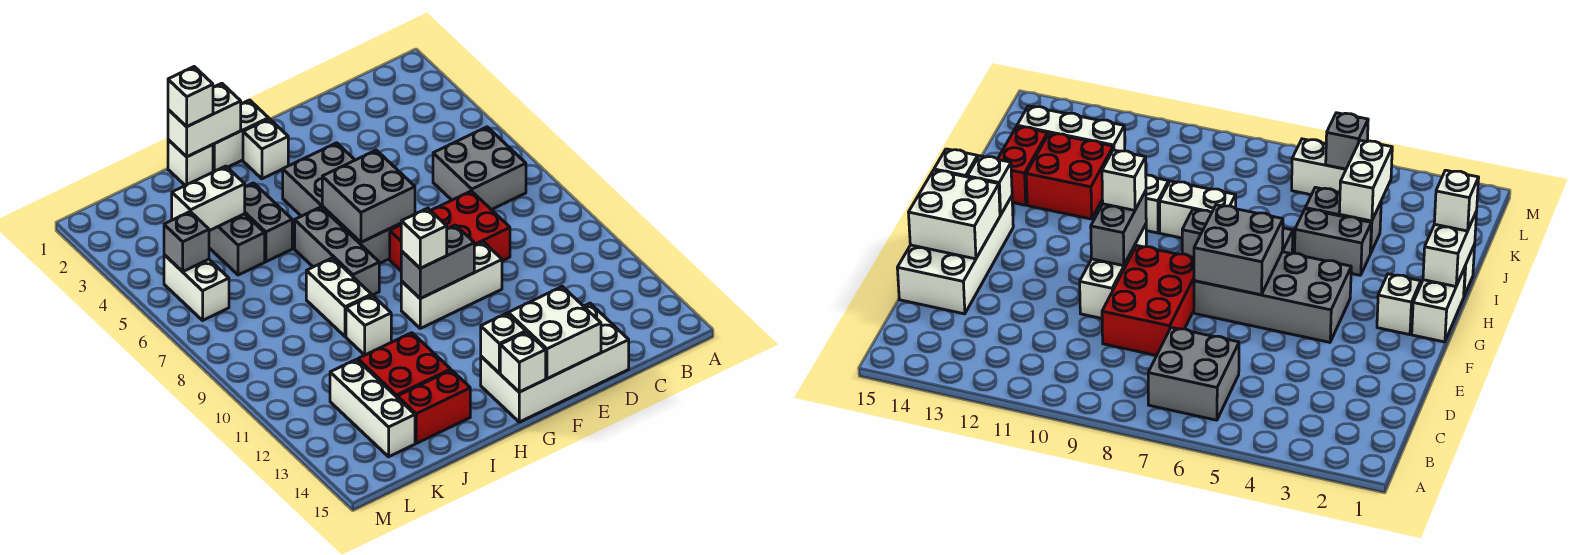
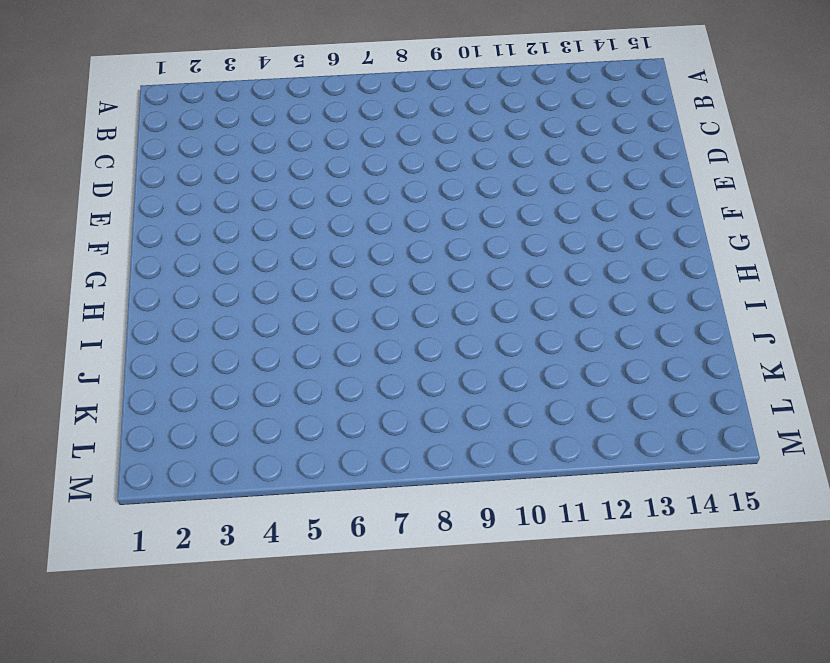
none -> grey 2x2 brick [433,127,526,210]
none -> red 2x3 brick [390,191,510,270]
none -> white 2x4 brick [481,303,629,422]

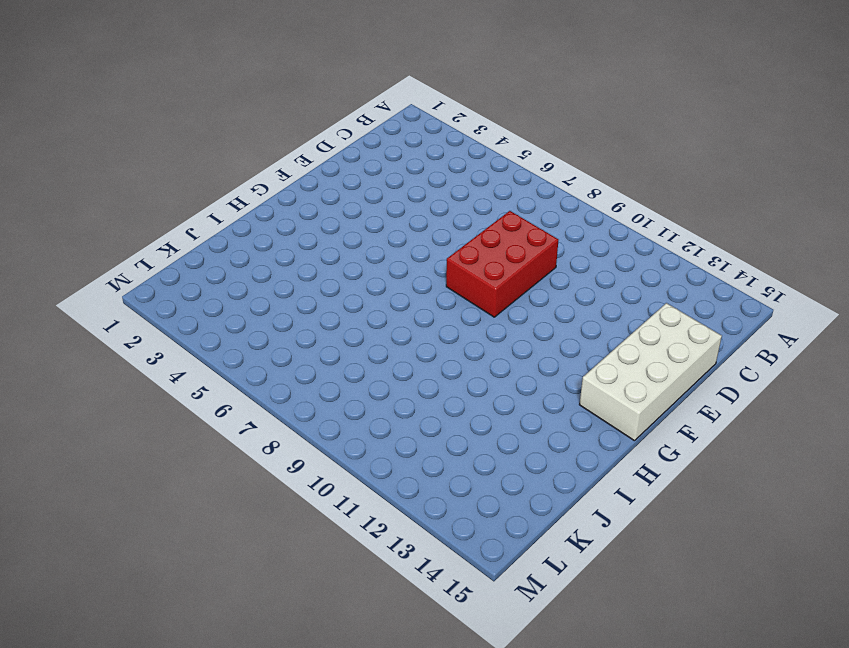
none -> grey 2x2 brick [433,127,526,210]
none -> white 1x3 brick [401,242,502,328]
none -> grey 2x4 brick [283,143,401,264]

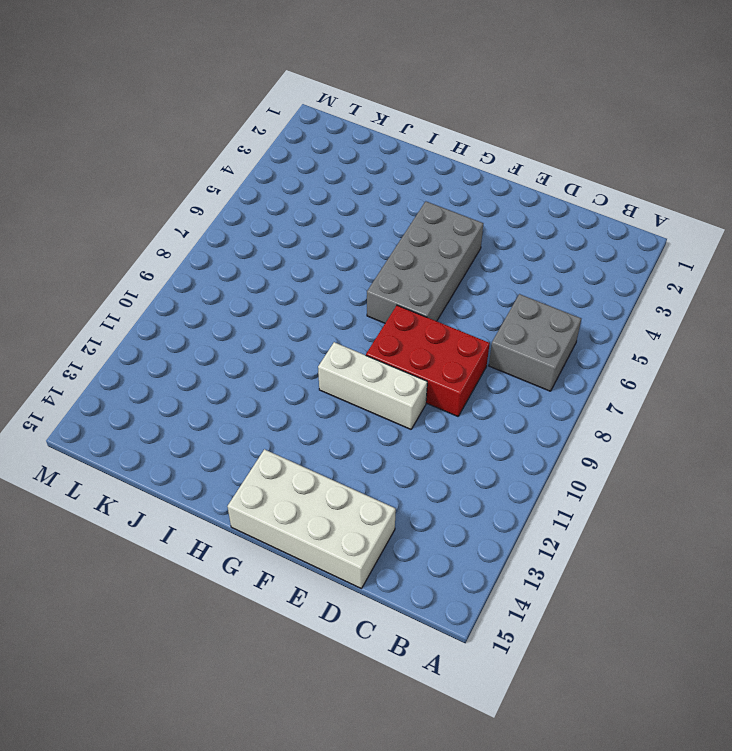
none -> white 1x2 brick [213,100,269,172]
none -> white 1x1 brick [243,119,288,179]
none -> grey 1x3 brick [295,207,379,295]

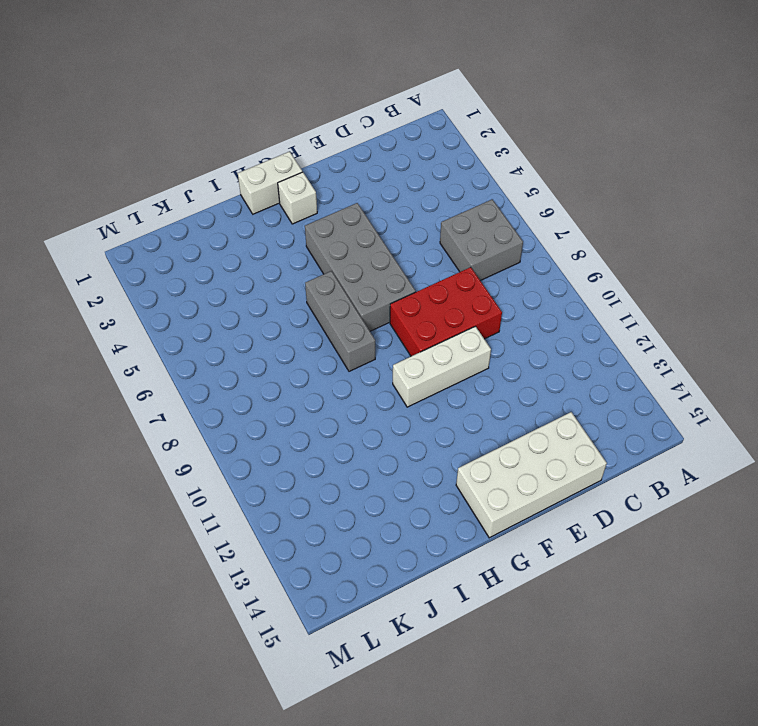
none -> white 1x1 brick [168,140,213,185]
none -> grey 1x2 brick [245,183,292,262]
none -> white 1x2 brick [306,258,371,337]

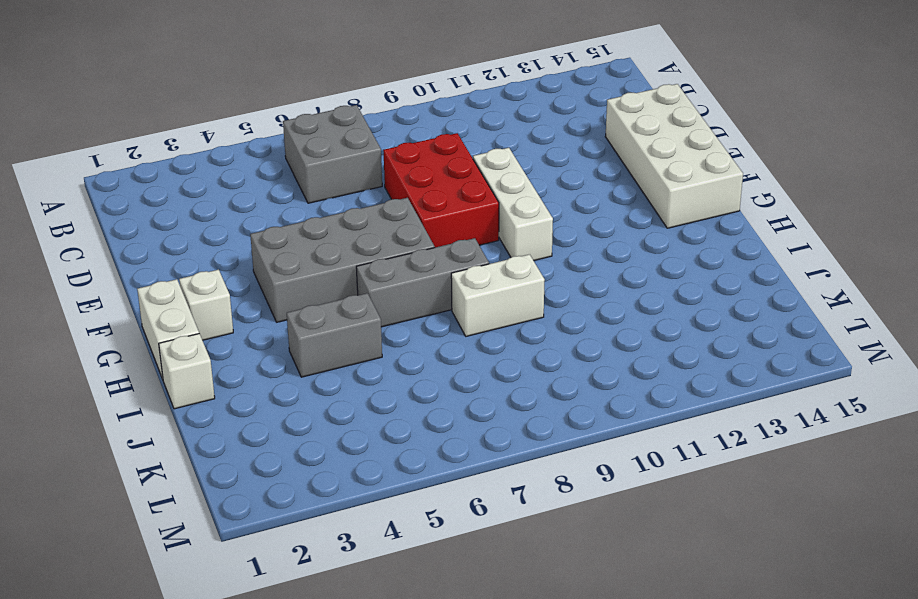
none -> white 1x1 brick [346,295,391,355]
none -> red 2x2 brick [358,333,451,397]
none -> red 1x2 brick [397,370,470,443]

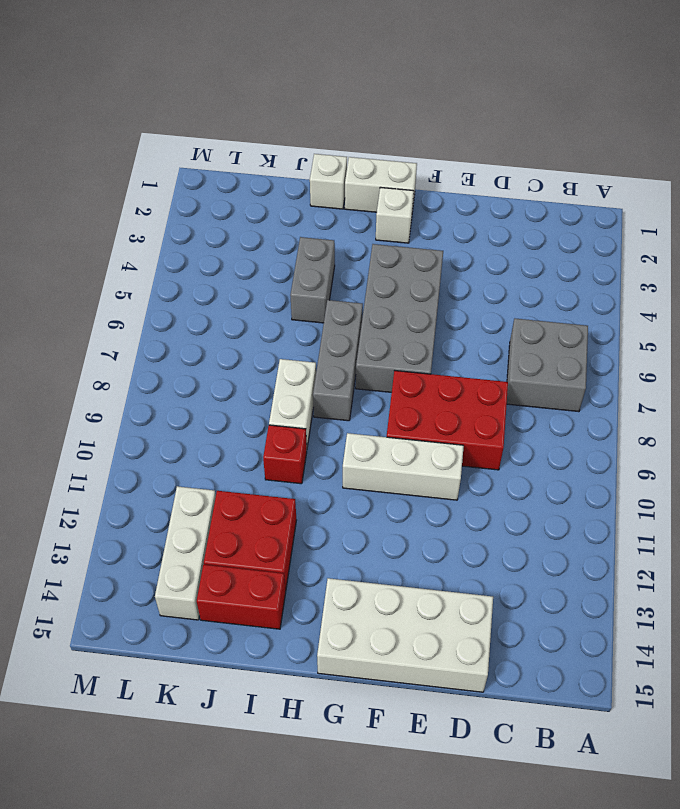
red 1x1 brick [263,425,307,484] -> white 1x1 brick [346,295,391,355]
none -> grey 1x2 brick [209,214,265,275]
none -> white 1x2 brick [164,255,229,320]
none -> white 2x2 brick [508,286,601,379]

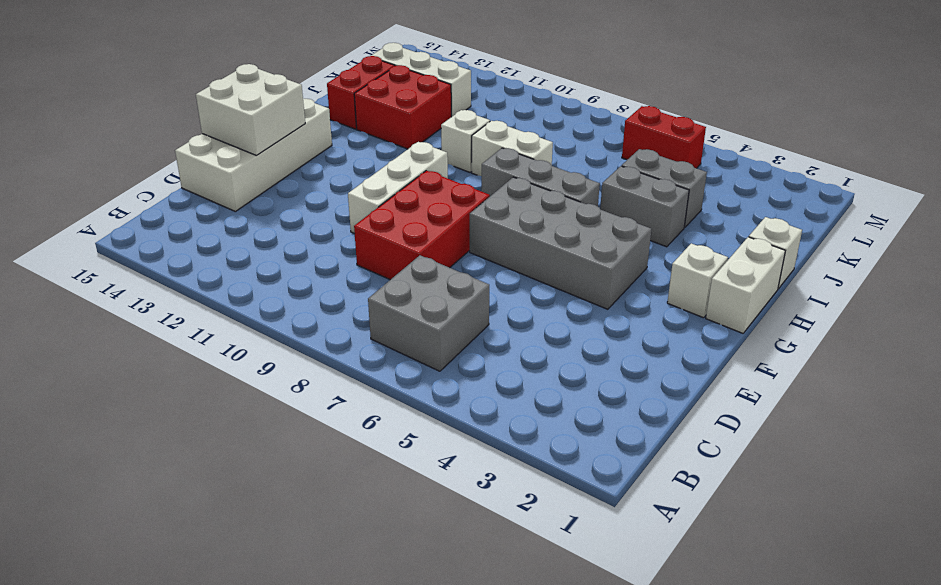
red 1x2 brick [622,106,706,168] -> white 1x2 brick [164,255,229,320]
none -> grey 2x2 brick [322,150,415,242]
none -> grey 1x2 brick [401,225,474,298]
none -> white 1x1 brick [481,313,526,373]

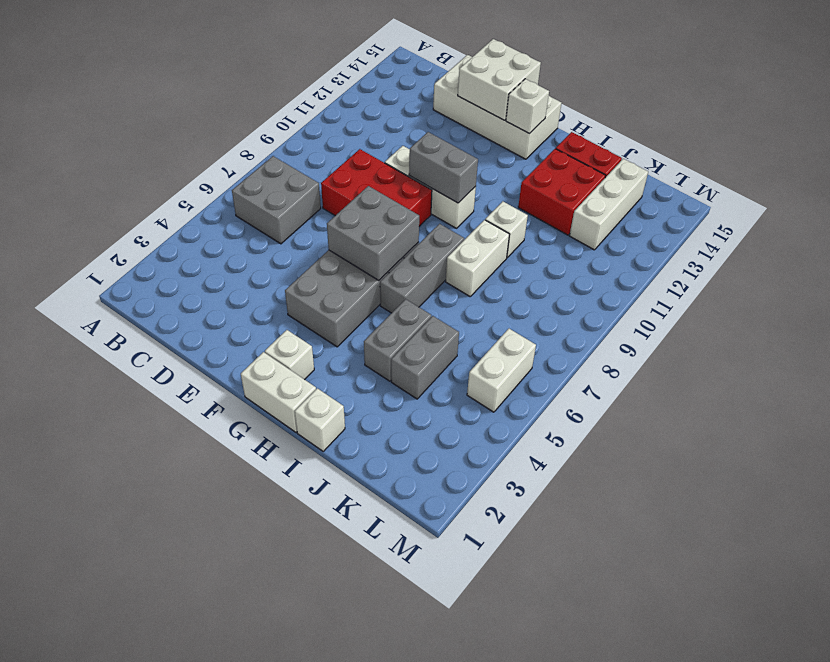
none -> white 1x1 brick [500,332,546,392]
none -> white 1x2 brick [168,83,241,157]
none -> white 1x2 brick [172,166,245,231]

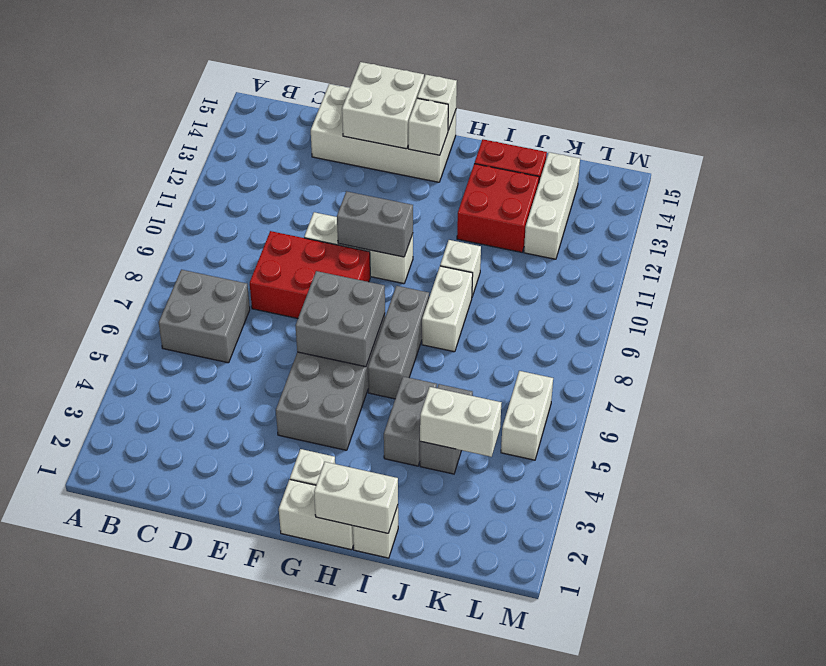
none -> grey 1x1 brick [164,212,209,272]
none -> white 1x1 brick [401,208,447,268]
none -> white 1x1 brick [168,67,213,127]

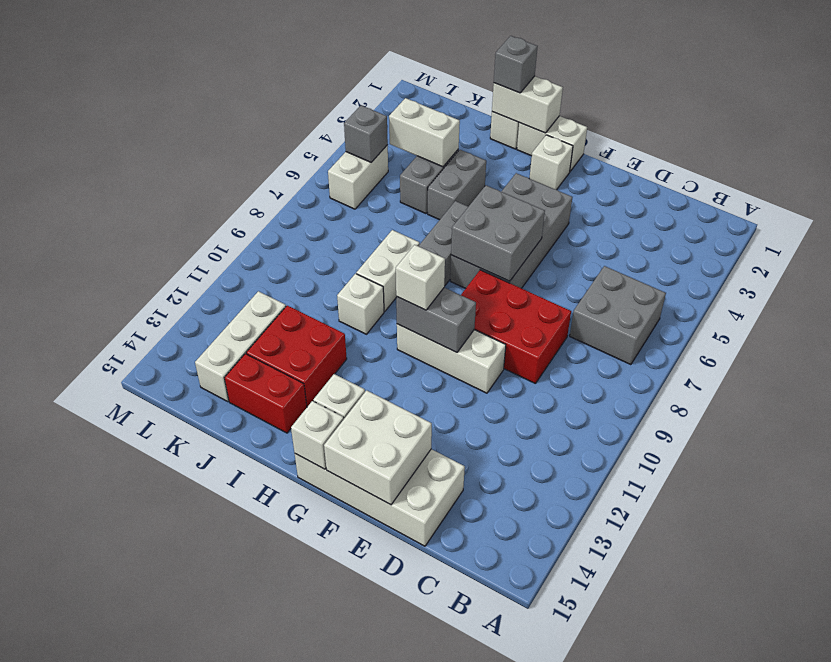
grey 1x1 brick [494,36,538,93] -> white 1x1 brick [168,67,213,127]

